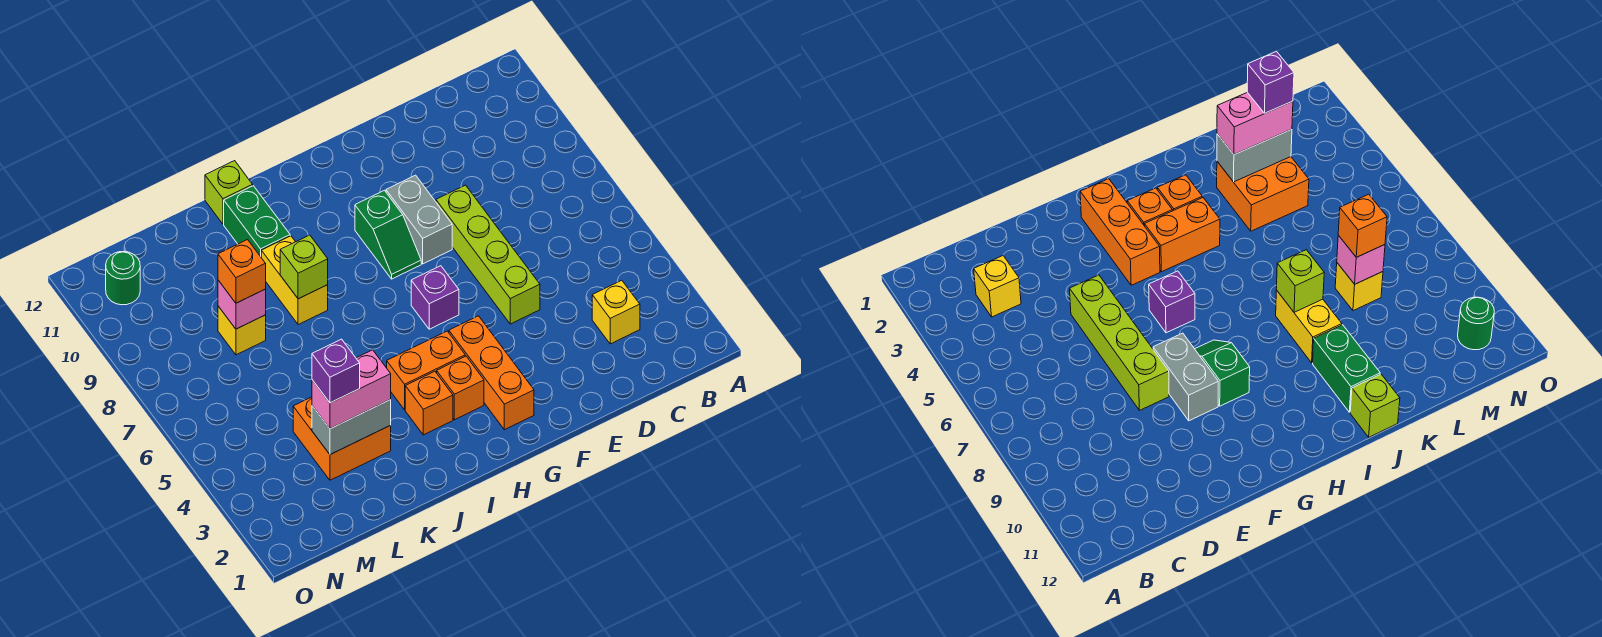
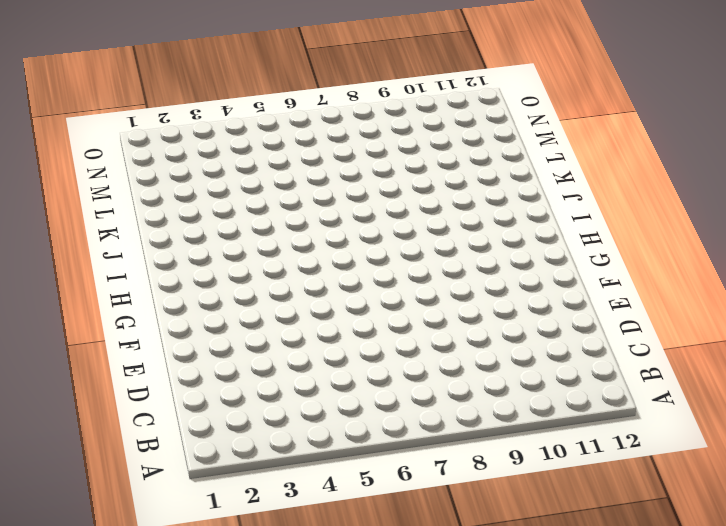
none -> yellow 1x1 brick [592,280,640,344]
none -> lime 1x4 brick [436,185,540,324]
none -> grey 1x2 brick [386,175,452,264]

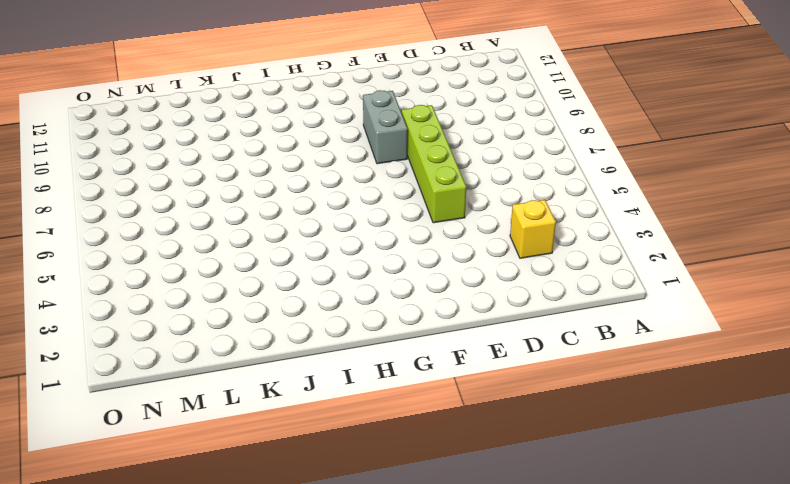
none -> orange 1x3 brick [449,316,534,430]
none -> purple 1x1 brick [411,266,459,329]
none -> green 1x2 slope [355,190,421,279]

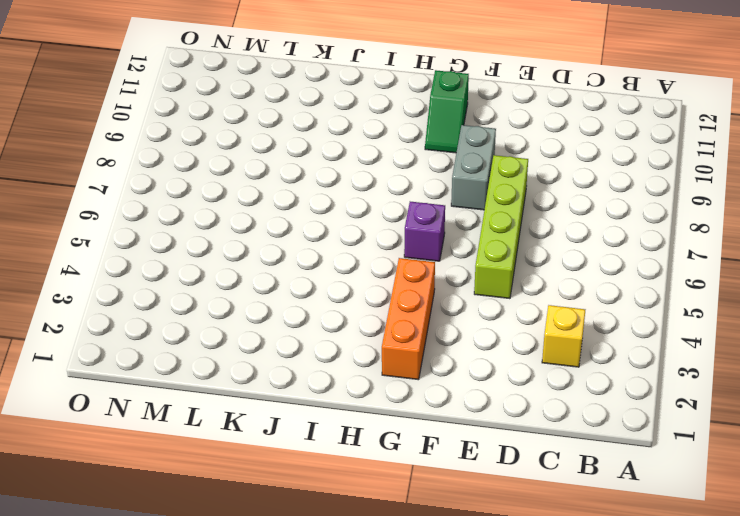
green 1x2 slope [425,70,469,153] -> green 1x2 slope moved to [355,190,421,279]
none -> orange 1x1 brick [437,356,484,420]
none -> orange 1x2 brick [387,331,465,410]
none -> orange 1x1 brick [405,371,453,435]

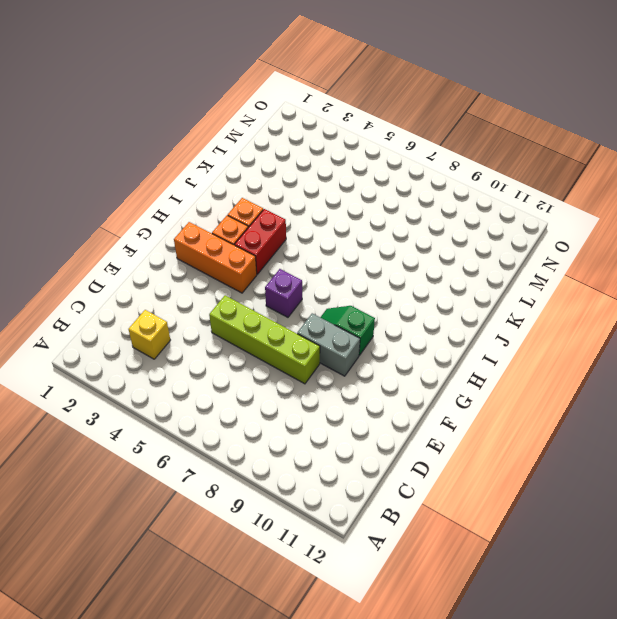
red 1x2 brick [235,209,286,274] -> orange 1x2 brick [387,331,465,410]
none -> yellow 1x2 brick [261,236,328,325]
none -> green 1x2 brick [224,186,290,257]
none -> lime 1x1 brick [205,161,253,224]

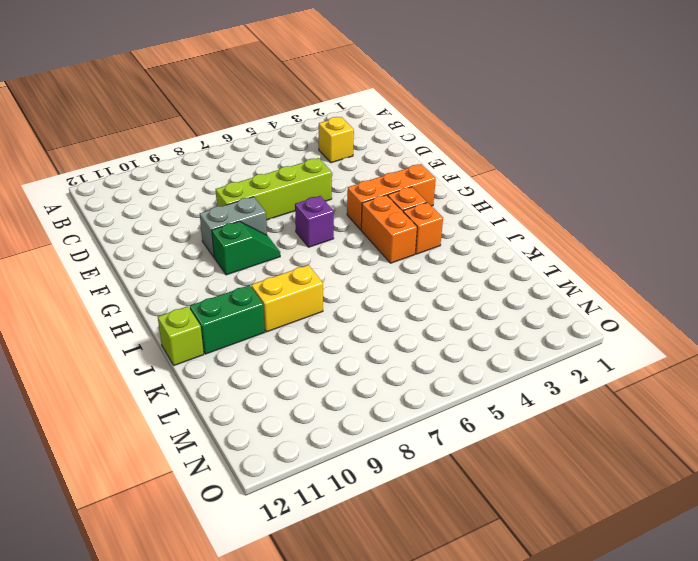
none -> orange 2x2 brick [293,397,391,480]
none -> yellow 1x1 brick [218,306,266,355]
none -> green 1x1 round brick [106,251,140,305]

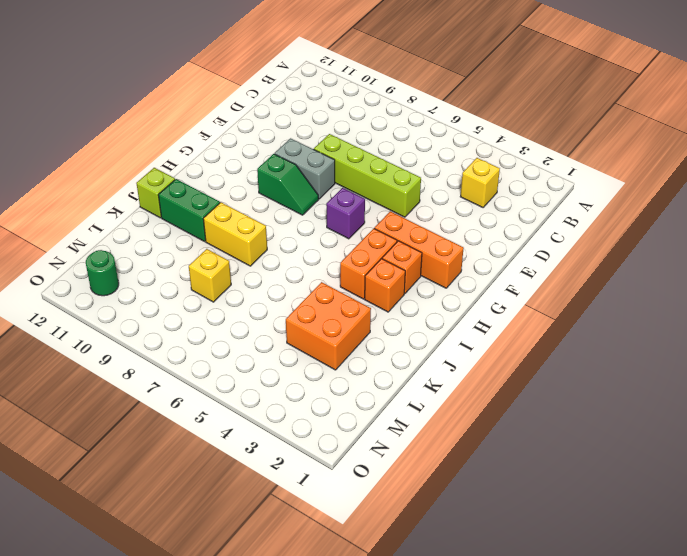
none -> lime 1x1 brick [280,235,328,299]
none -> grey 1x2 brick [312,400,391,455]
none -> pink 1x1 brick [218,280,266,329]

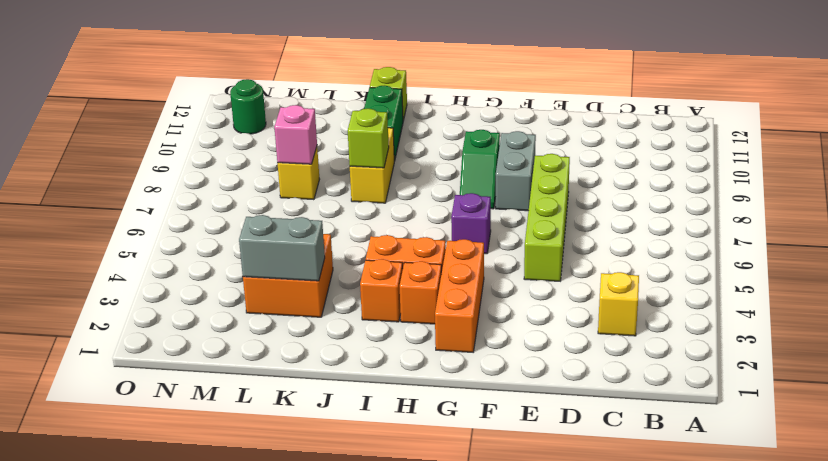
none -> pink 1x2 brick [312,350,391,429]
none -> orange 1x1 brick [218,240,266,303]
none -> purple 1x1 brick [312,339,360,403]

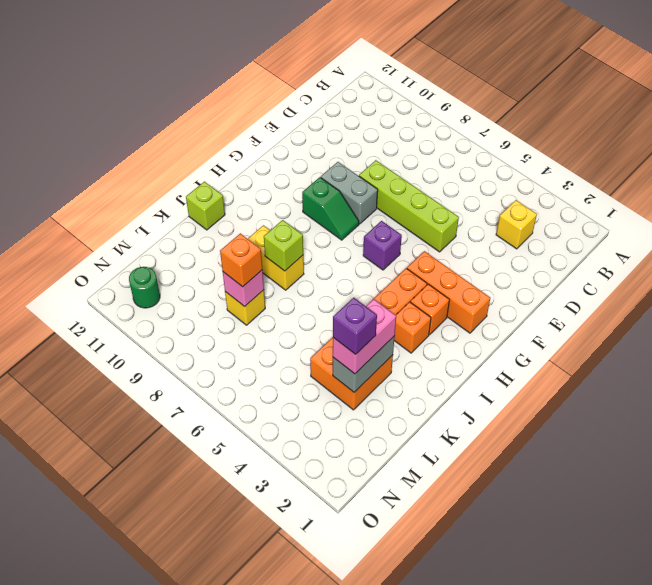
none -> green 1x2 brick [224,186,290,257]

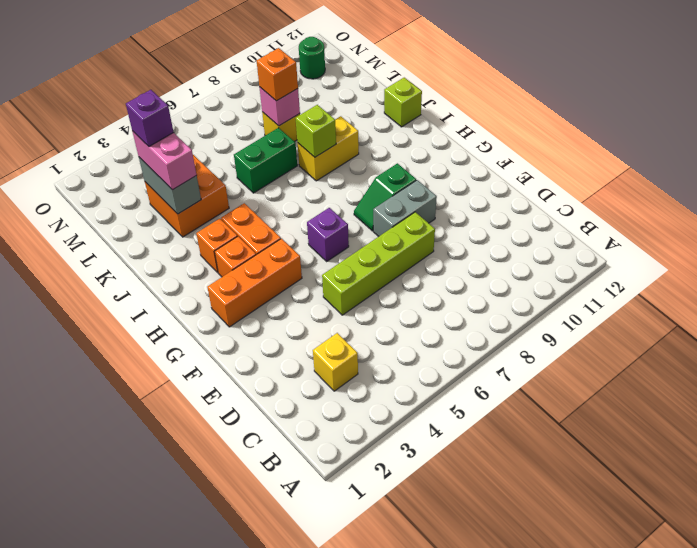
green 1x2 brick [234,128,297,193] -> green 1x2 brick moved to [224,186,290,257]

